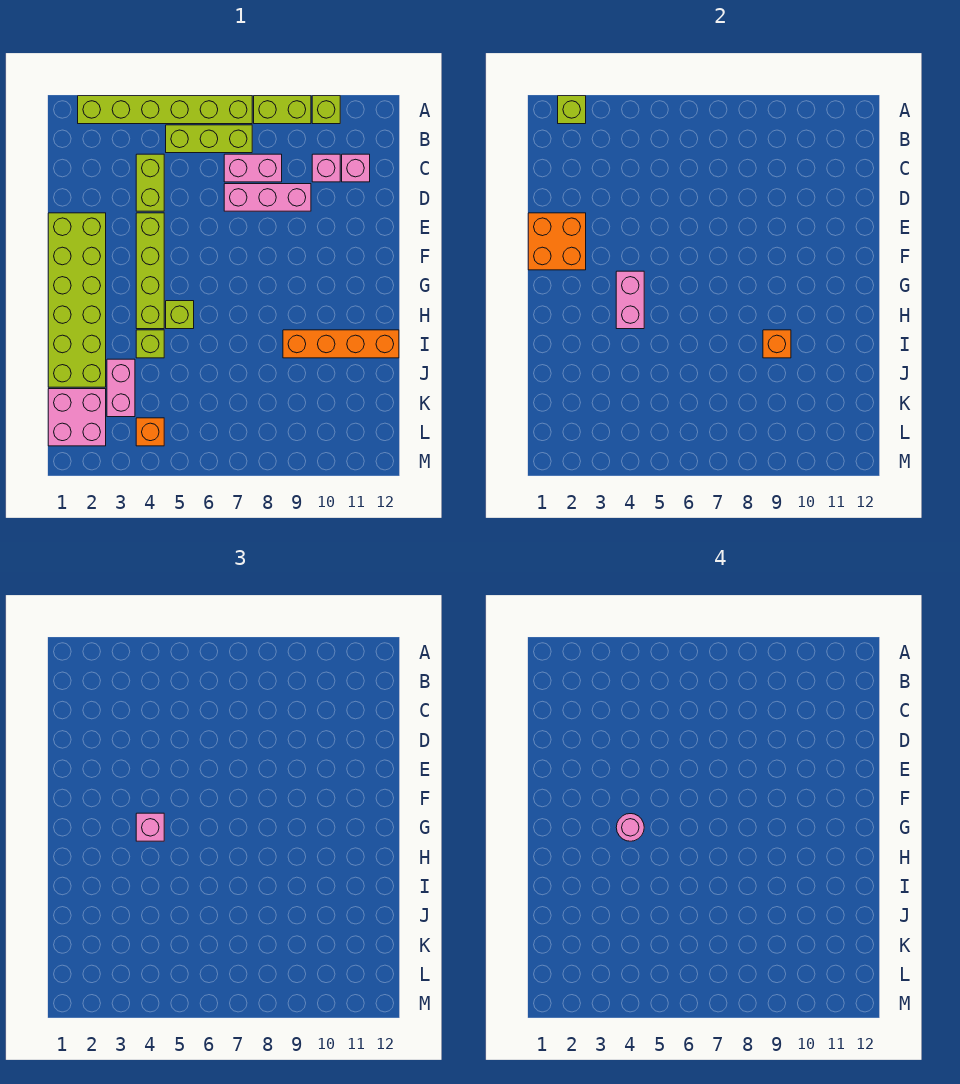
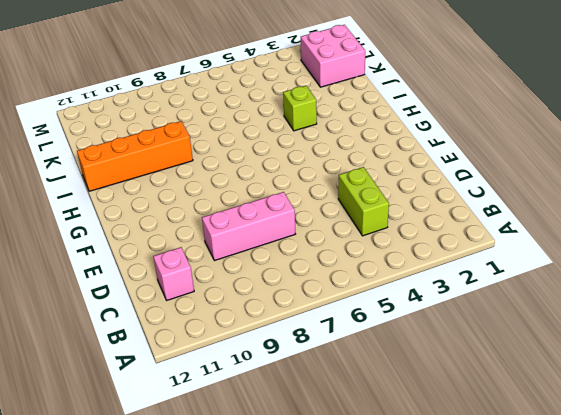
none -> lime 1x6 brick [78,96,252,124]
none -> lime 1x2 brick [254,96,311,124]
none -> lime 1x1 brick [312,96,340,124]

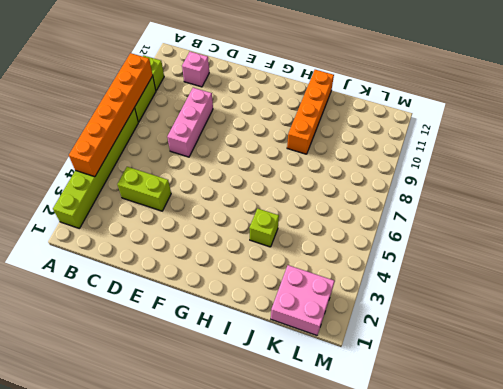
orange 1x6 brick [69,53,153,177] -> none
none -> lime 1x3 brick [166,125,252,153]
none -> pink 1x2 brick [224,154,282,182]
none -> pink 1x1 brick [312,154,340,182]

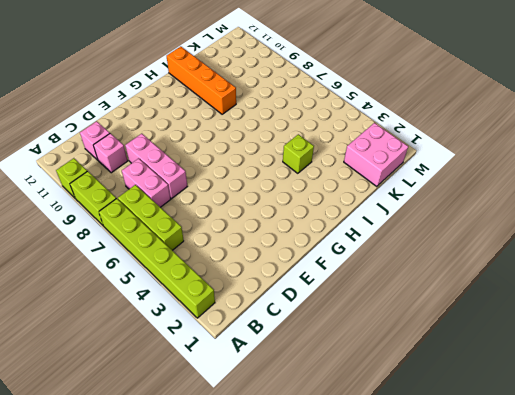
none -> lime 1x2 brick [136,154,164,211]
none -> lime 2x6 brick [48,213,106,387]
none -> lime 1x4 brick [136,213,164,329]

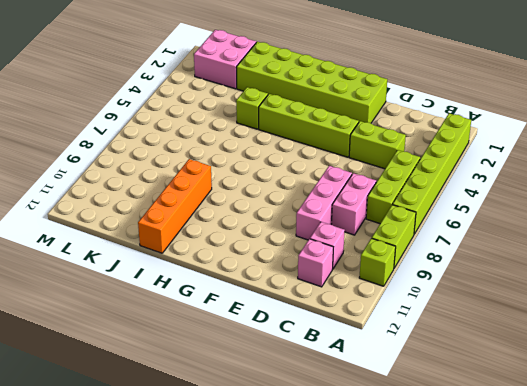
none -> lime 1x1 brick [166,301,194,329]
none -> pink 1x2 brick [107,359,135,417]
none -> orange 1x1 brick [136,418,164,446]

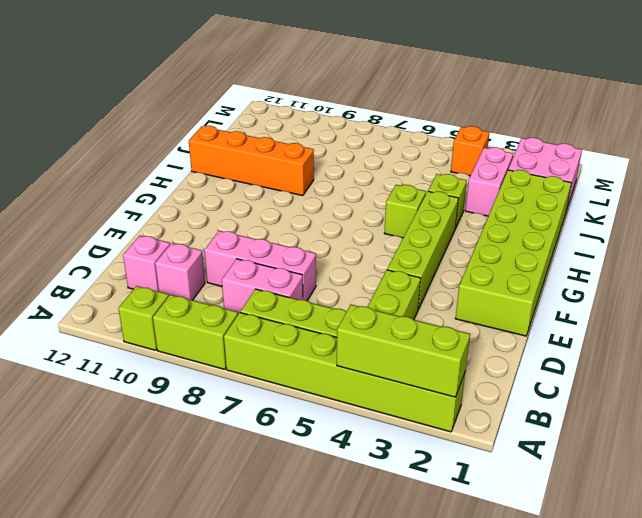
lime 1x3 brick [337,305,470,397] -> lime 1x1 brick [558,96,586,124]
none -> orange 2x2 brick [528,213,586,270]
none -> pink 1x2 brick [616,271,644,329]
none -> orange 1x1 brick [763,330,791,358]

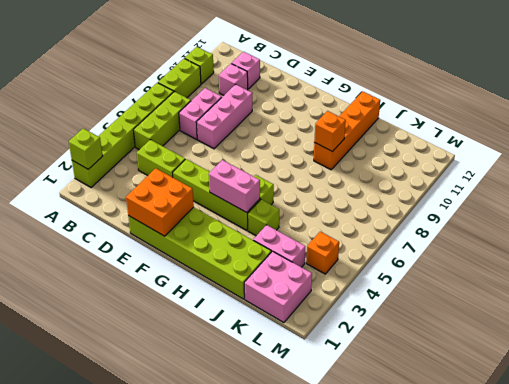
none -> pink 1x1 brick [136,813,164,841]
none -> pink 1x1 round brick [616,814,644,841]

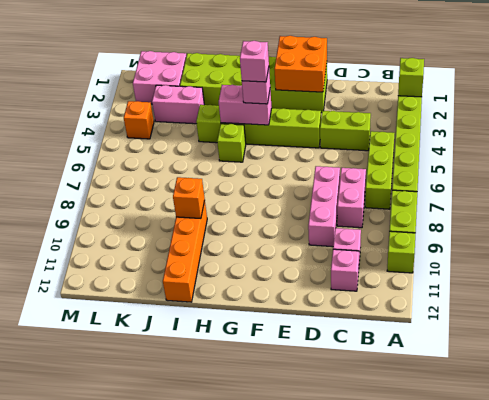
pink 1x1 brick [240,41,269,82] -> pink 1x1 round brick [616,814,644,841]

